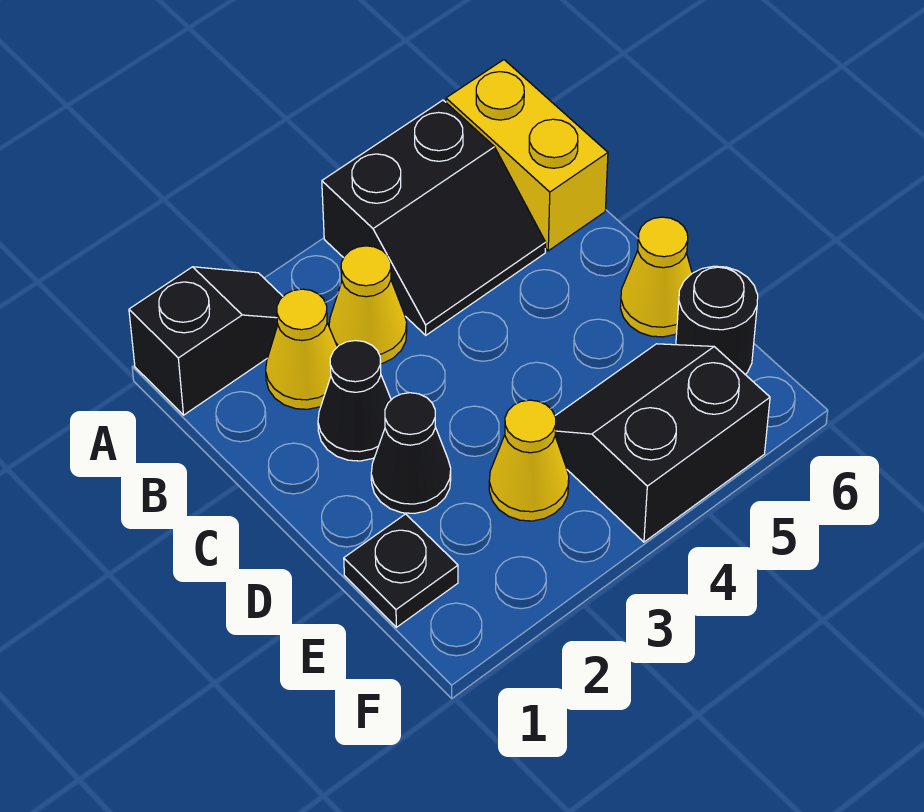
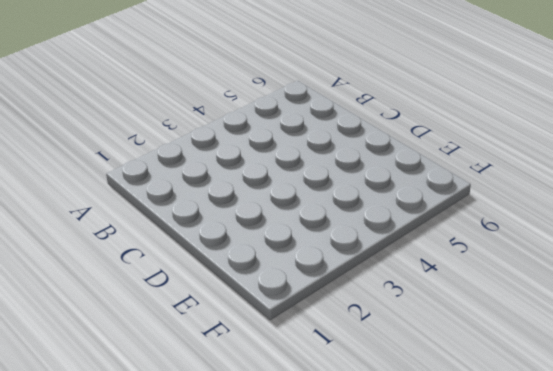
none -> black 1x2 slope [129,267,283,415]
none -> black 2x2 slope [322,100,546,335]
none -> yellow 1x2 brick [446,60,608,251]

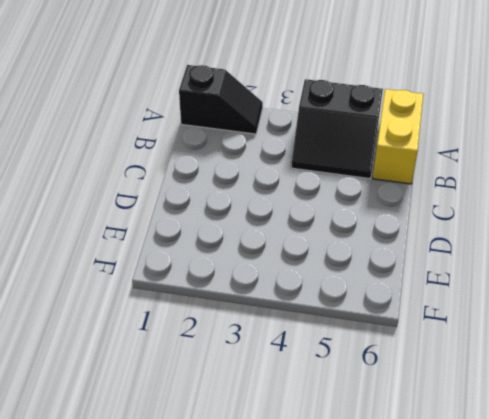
none -> yellow 1x1 cone [266,289,337,409]
none -> yellow 1x1 cone [329,246,407,364]
none -> black 1x1 cone [318,341,391,461]

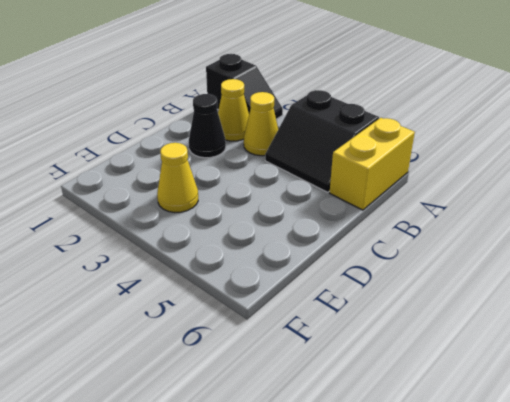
none -> black 1x1 cone [371,393,451,513]
none -> yellow 1x1 cone [620,217,692,337]
none -> black 1x1 plate [344,514,458,627]

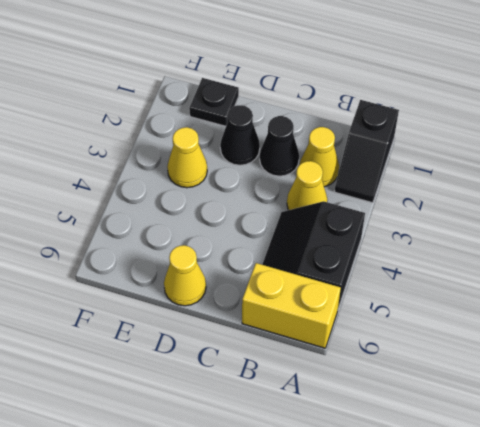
none -> black 2x2 slope [555,344,770,542]
none -> black 1x1 round brick [676,266,758,374]

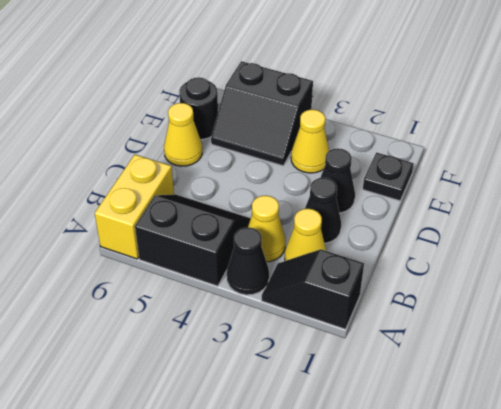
black 1x1 cone [227,227,269,295] -> none

